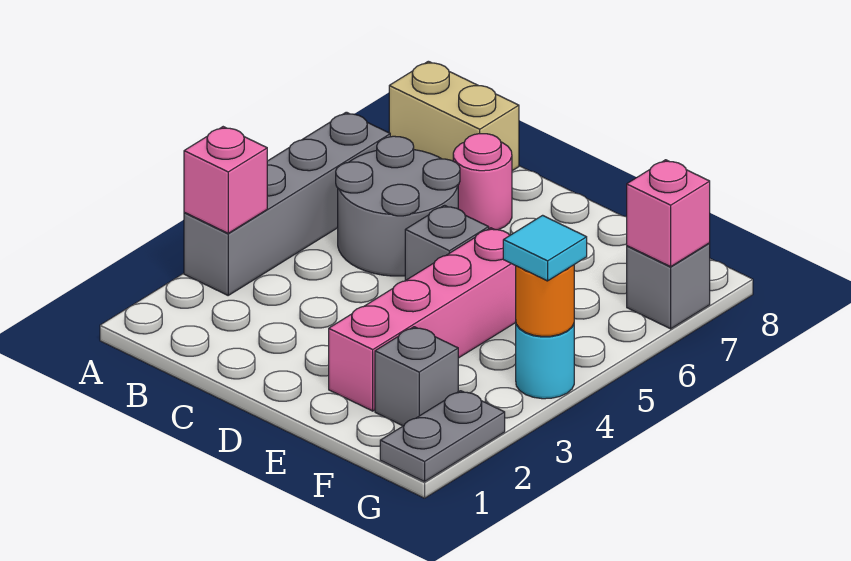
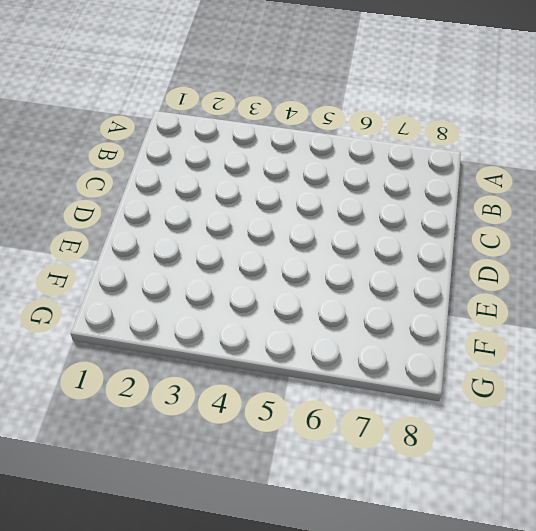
none -> grey 1x4 brick [184,112,390,295]
none -> tan 1x2 brick [389,61,519,171]
none -> grey 2x2 round brick [336,136,460,276]

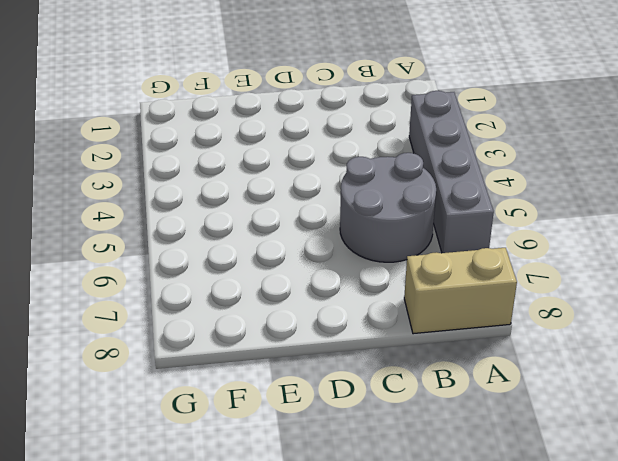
none -> pink 1x1 round brick [453,134,512,230]
none -> grey 1x1 brick [405,205,489,280]
none -> pink 1x4 brick [329,228,516,411]

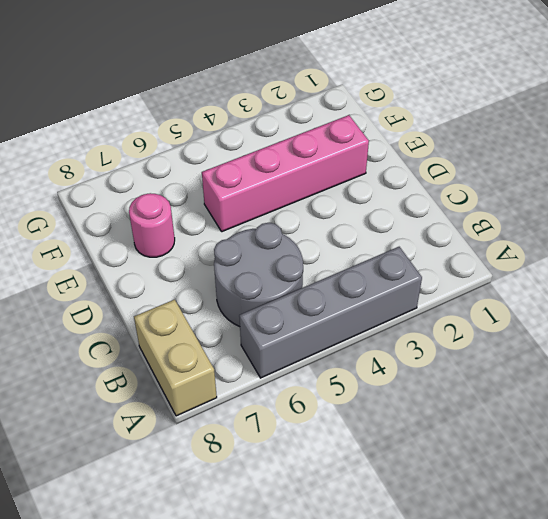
pink 1x1 round brick [129,193,175,257] -> pink 1x1 round brick moved to [453,134,512,230]
none -> grey 1x1 brick [405,205,489,280]
none -> grey 1x1 brick [375,327,458,426]
none -> grey 1x2 plate [380,391,505,482]

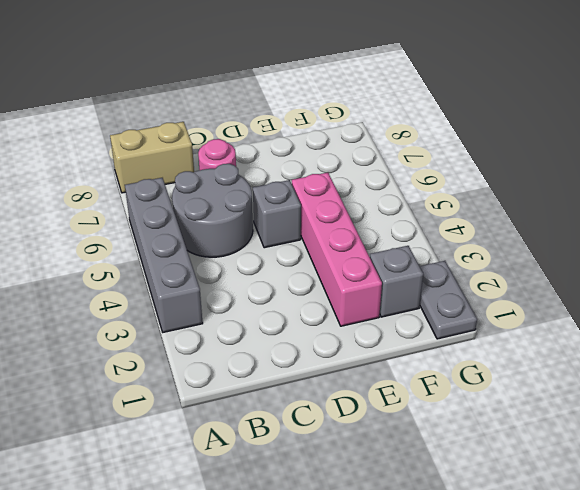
none -> cyan 1x1 round brick [516,324,574,399]
none -> grey 1x1 brick [627,243,710,329]
none -> pink 1x1 brick [184,127,267,233]

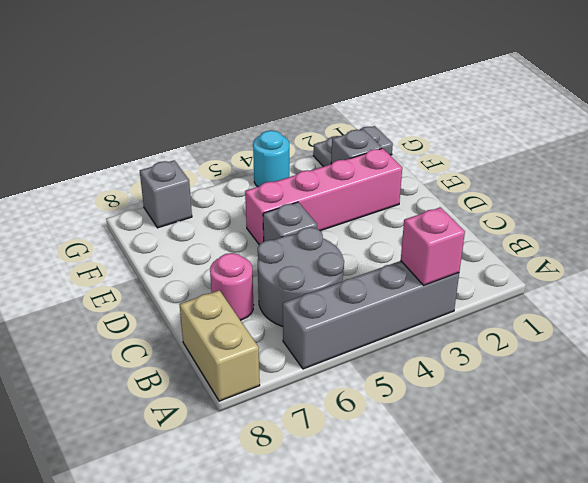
none -> orange 1x1 round brick [516,265,574,336]
none -> pink 1x1 brick [627,160,710,267]
none -> cyan 1x1 tile [503,215,587,281]

